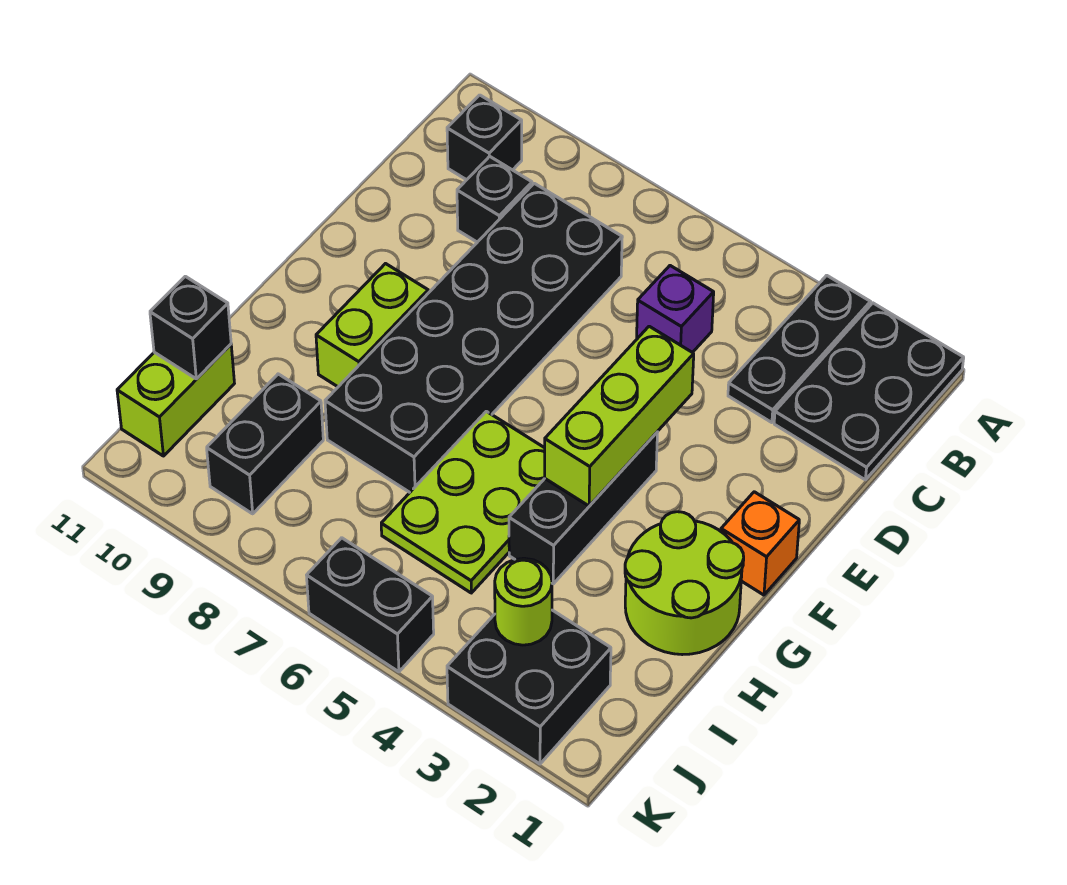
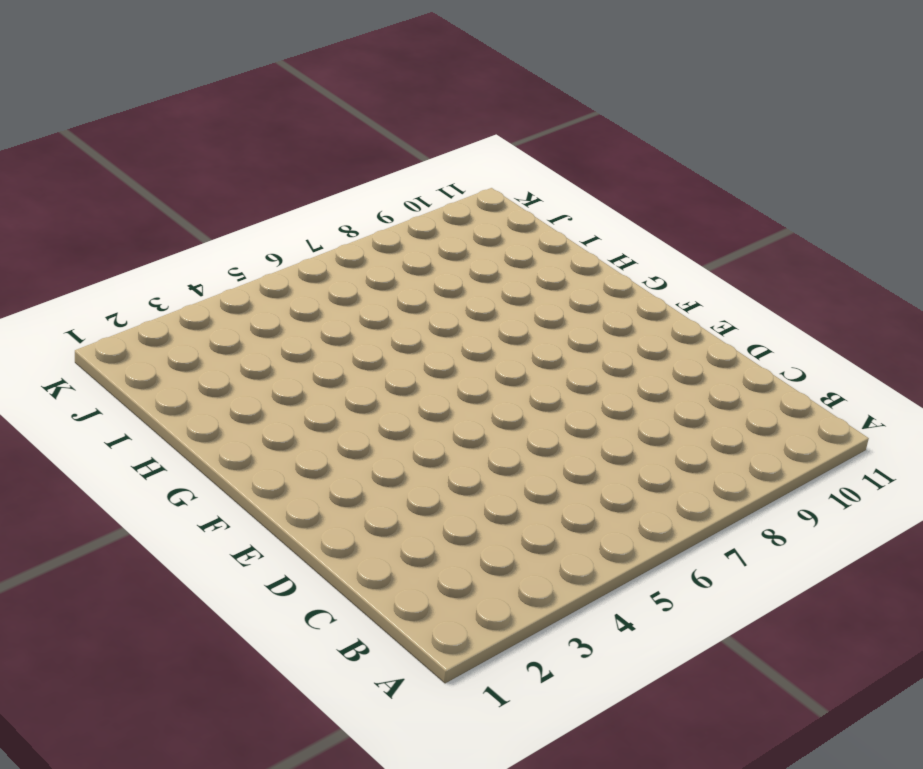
none -> black 2x3 plate [774,303,964,480]
none -> black 1x3 plate [728,275,870,423]
none -> black 1x1 brick [447,95,522,180]

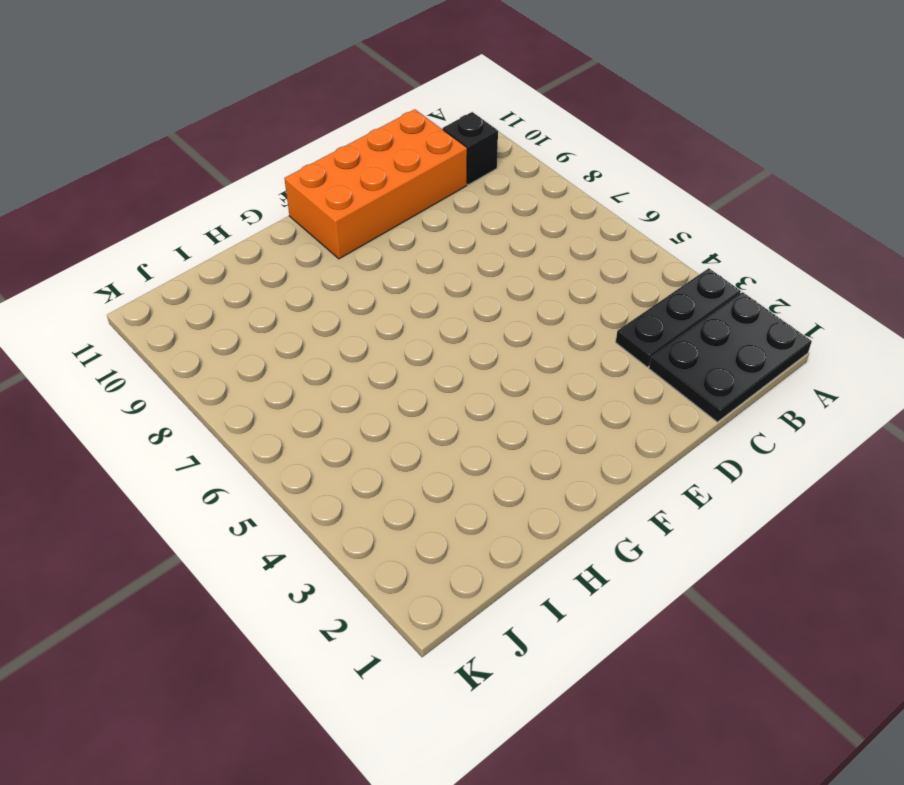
orange 2x4 brick [284,109,467,259] -> none
none -> purple 1x1 brick [637,266,714,353]
none -> black 2x6 brick [325,183,622,492]
none -> black 1x1 brick [457,156,532,242]

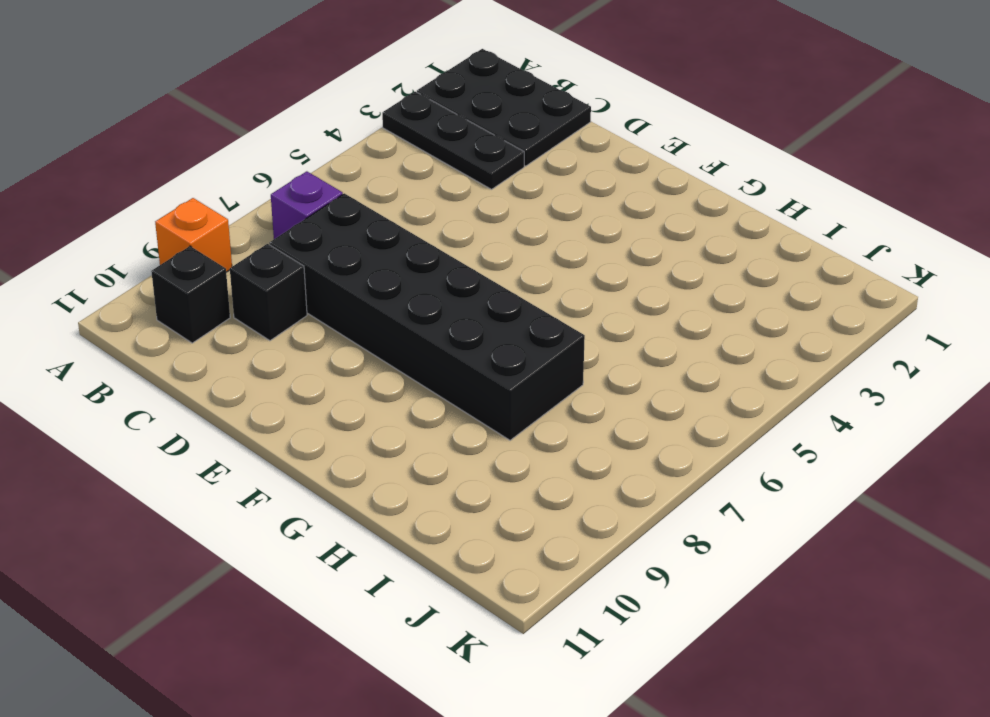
orange 1x1 brick [155,198,232,272] -> orange 1x1 brick moved to [721,492,799,595]
purple 1x1 brick [271,171,343,239] -> purple 1x1 brick moved to [637,266,714,353]
none -> black 1x3 brick [509,432,658,584]
none -> lime 1x2 brick [316,264,428,387]
none -> lime 2x2 round brick [625,512,744,655]

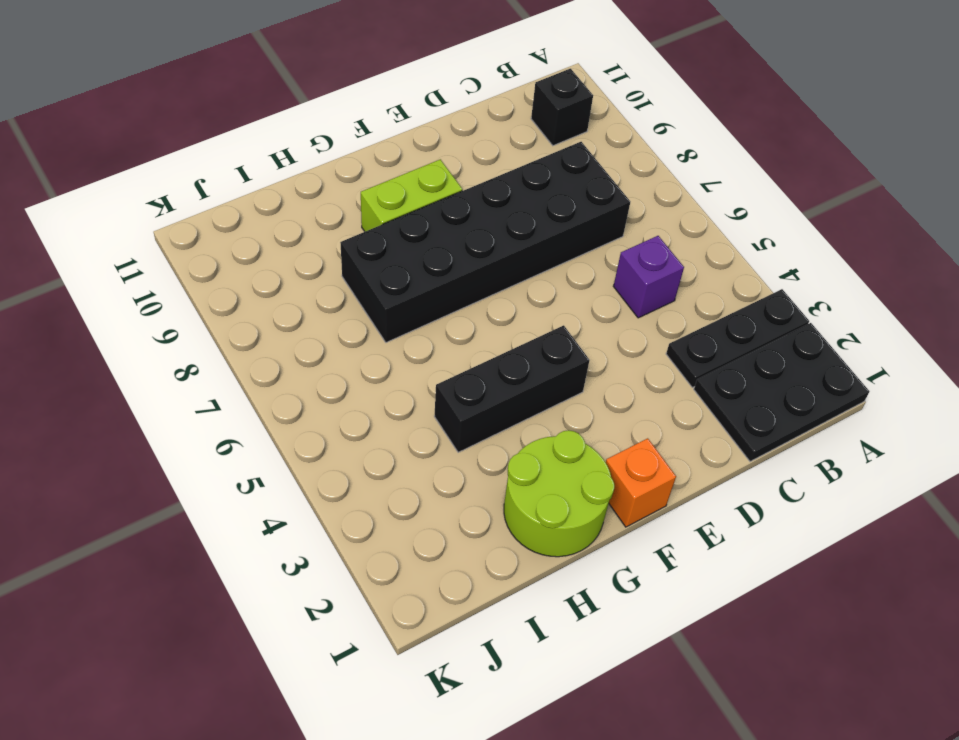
none -> black 1x1 brick [457,156,532,242]
none -> lime 2x3 plate [381,411,545,593]
none -> black 1x2 brick [207,374,323,514]

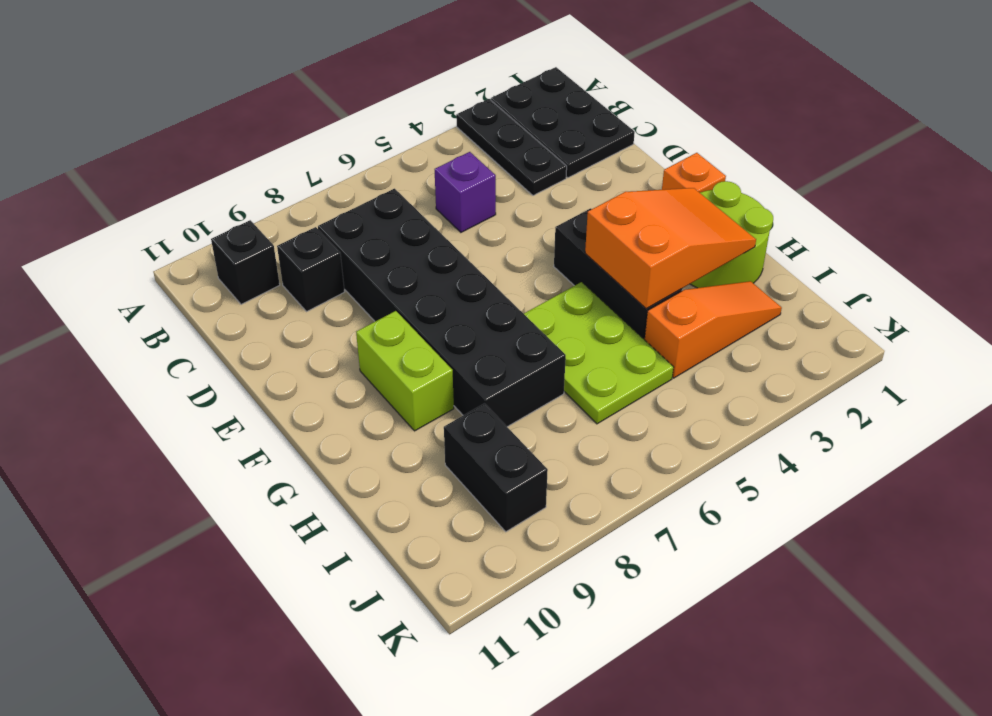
orange 2x3 slope [585,188,756,309] -> lime 1x3 brick [545,326,694,506]
orange 1x3 slope [645,281,782,378] -> none
none -> lime 1x2 brick [117,344,234,456]
none -> black 2x2 brick [447,610,611,764]
none -> black 1x2 brick [307,538,434,672]

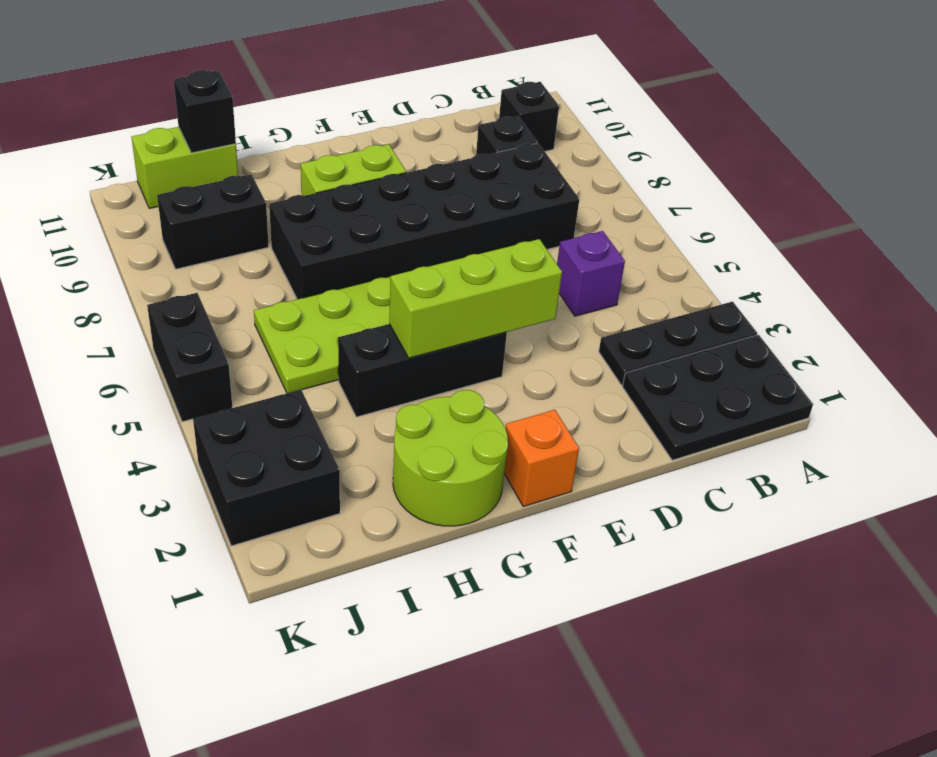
none -> lime 1x1 round brick [495,558,552,645]

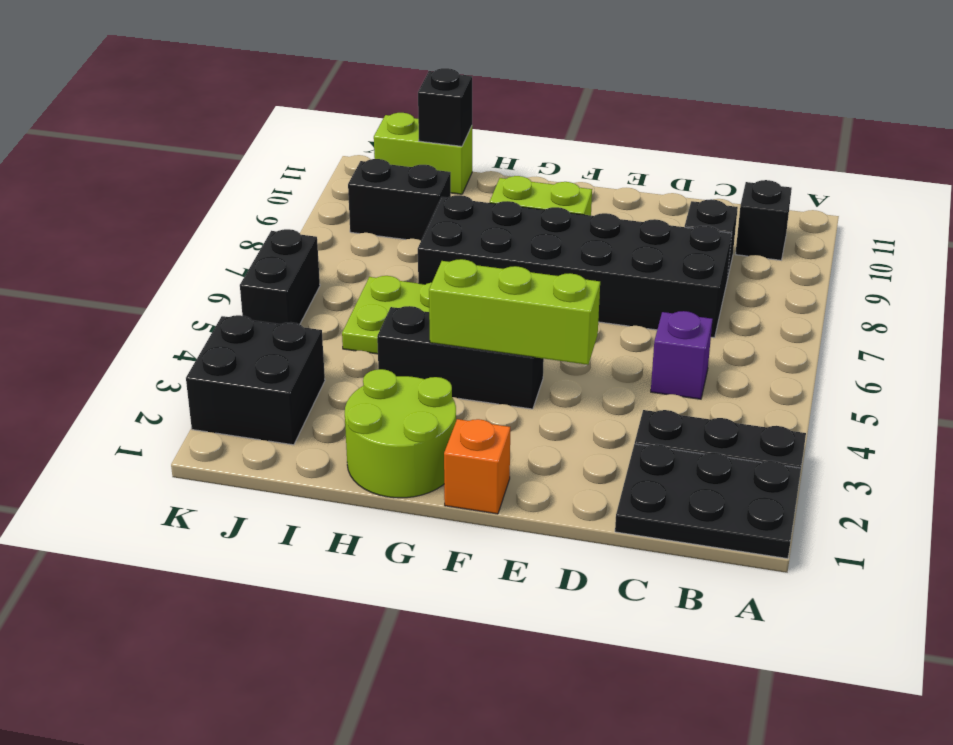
none -> lime 1x1 round brick [495,558,552,645]

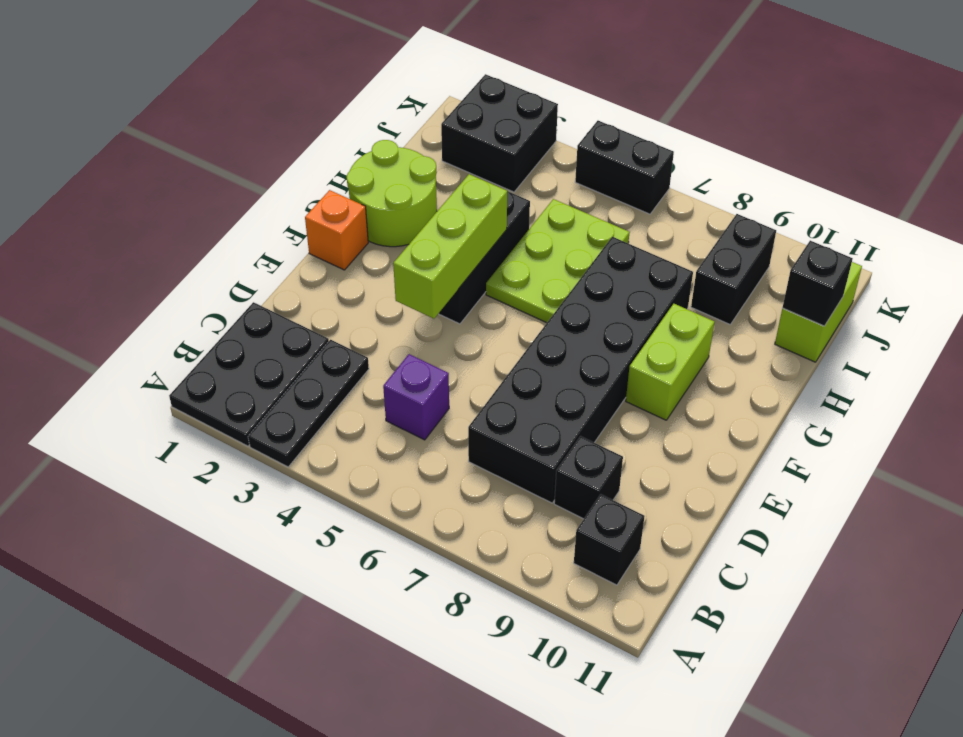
none -> lime 1x1 round brick [495,558,552,645]

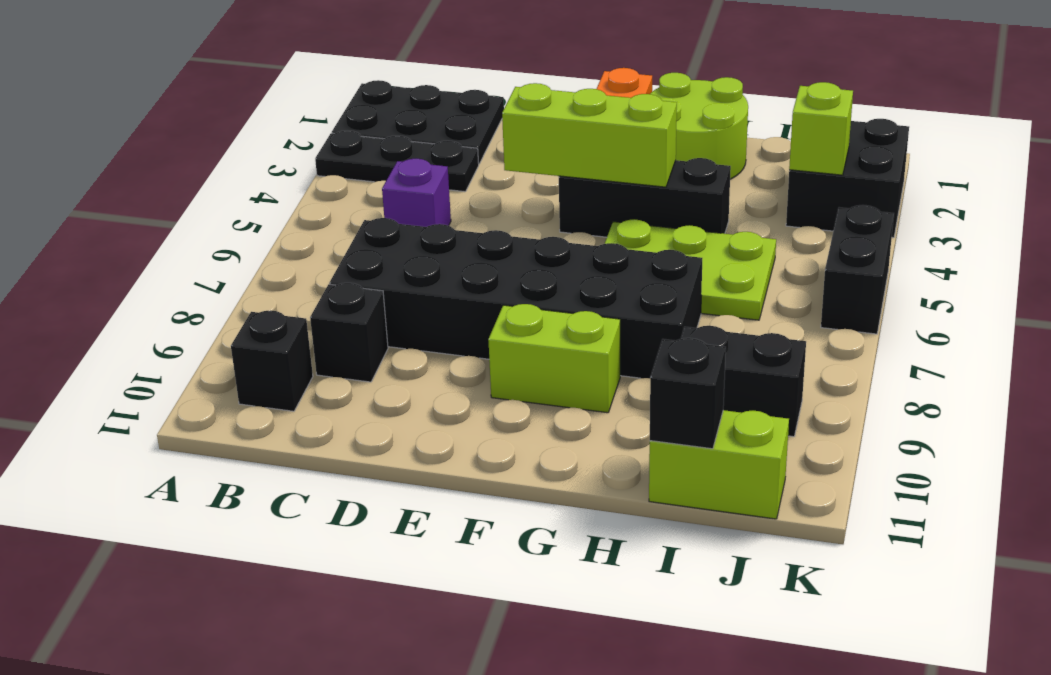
lime 1x1 brick [789,82,853,175] -> lime 1x1 round brick [495,558,552,645]

